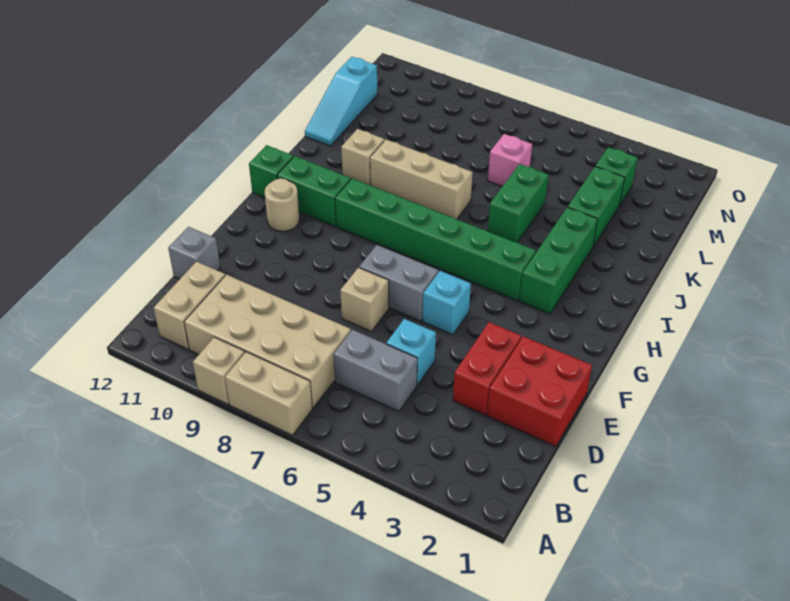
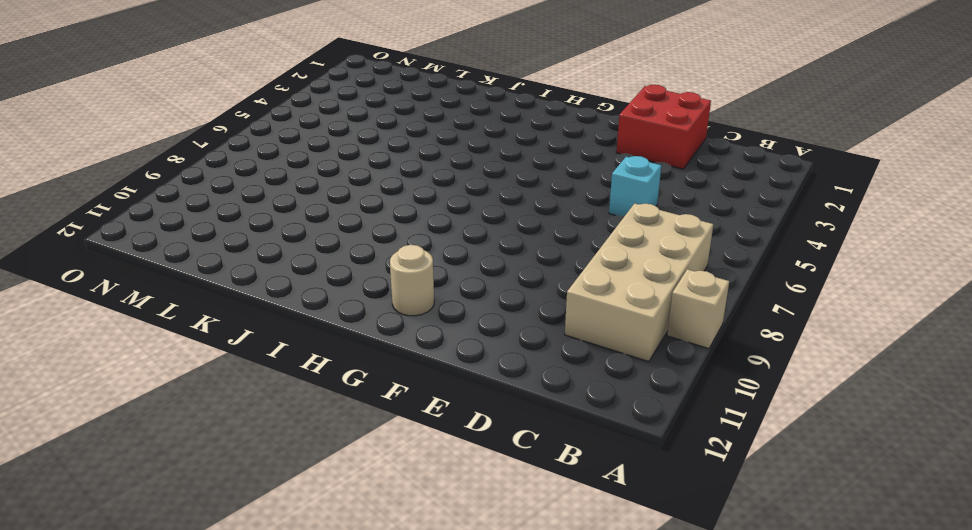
none -> tan 1x2 brick [225,352,312,435]
none -> tan 1x2 brick [154,261,225,349]
none -> grey 1x2 brick [333,330,417,411]

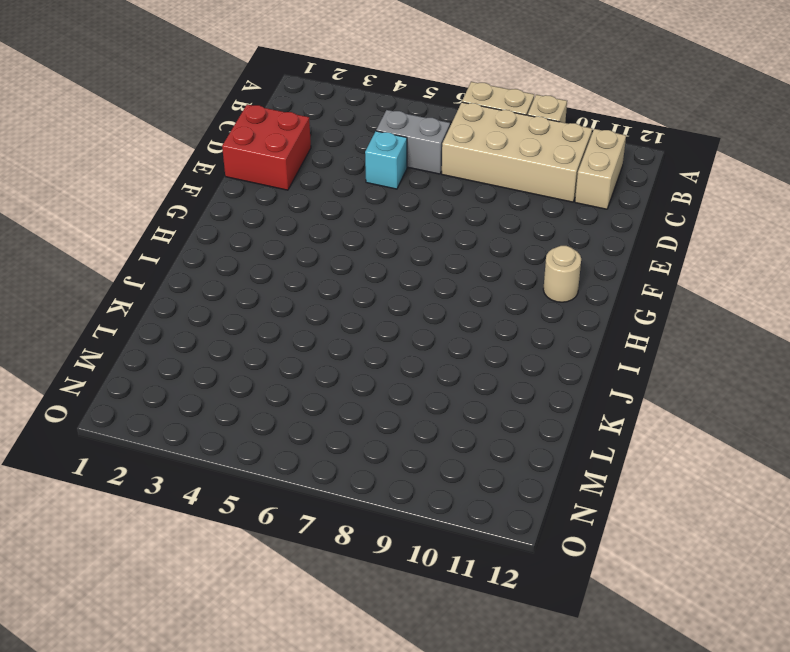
none -> red 1x2 brick [453,322,521,415]
none -> grey 1x1 brick [168,227,220,279]
none -> tan 1x1 brick [340,268,389,331]

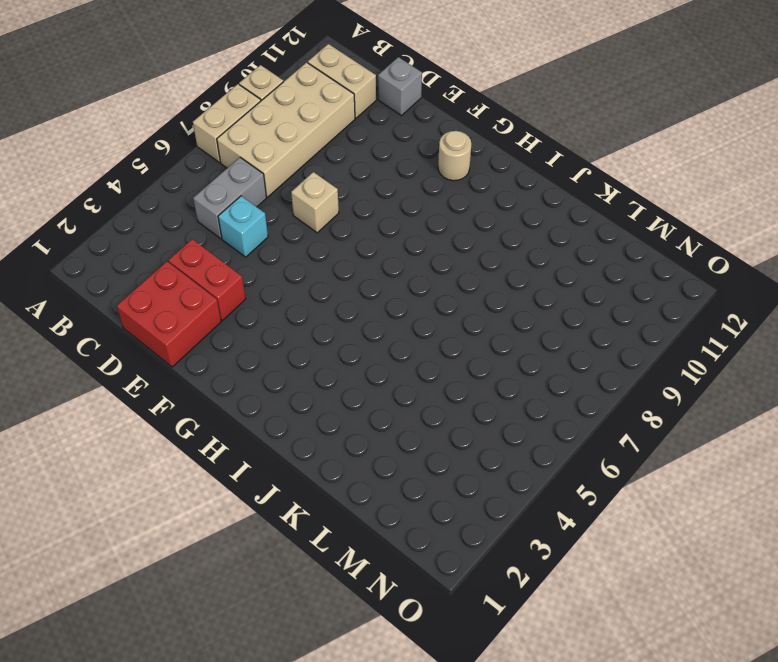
none -> cyan 1x1 brick [422,271,471,335]
none -> grey 1x2 brick [359,245,438,321]
none -> green 1x3 brick [519,207,598,314]

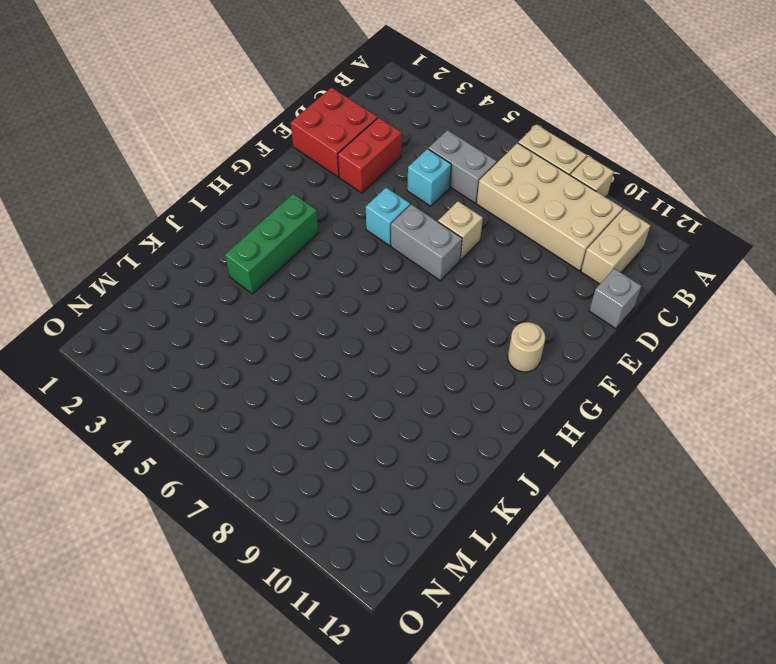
none -> green 1x6 brick [335,179,536,301]
none -> green 1x2 brick [277,156,351,226]
none -> green 1x1 brick [249,145,293,198]

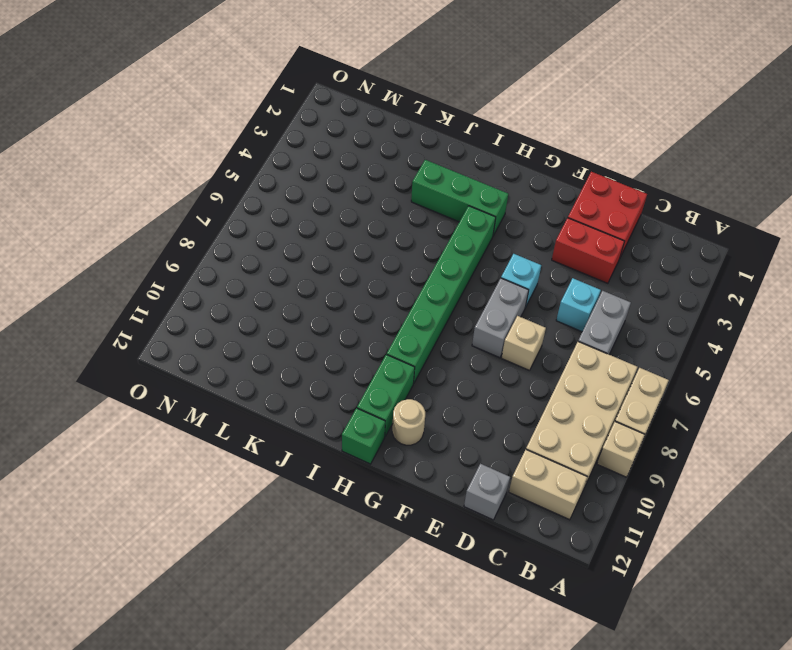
none -> green 1x2 brick [488,164,548,243]
none -> tan 1x3 brick [370,140,473,219]
none -> tan 1x1 brick [341,129,384,185]

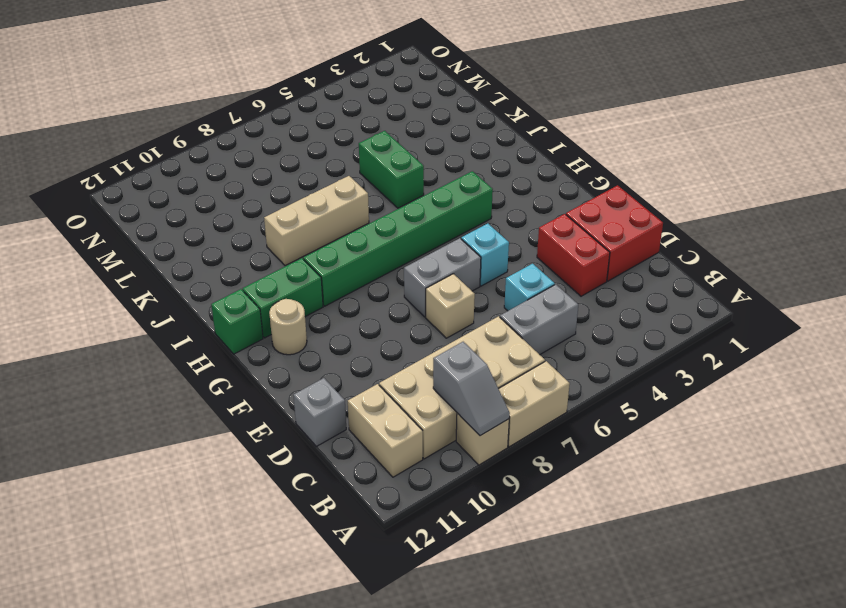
grey 1x2 slope [433,342,510,436] -> none
none -> green 1x3 brick [519,207,598,314]
none -> tan 1x1 brick [341,129,384,185]
none -> green 1x2 brick [568,167,625,246]

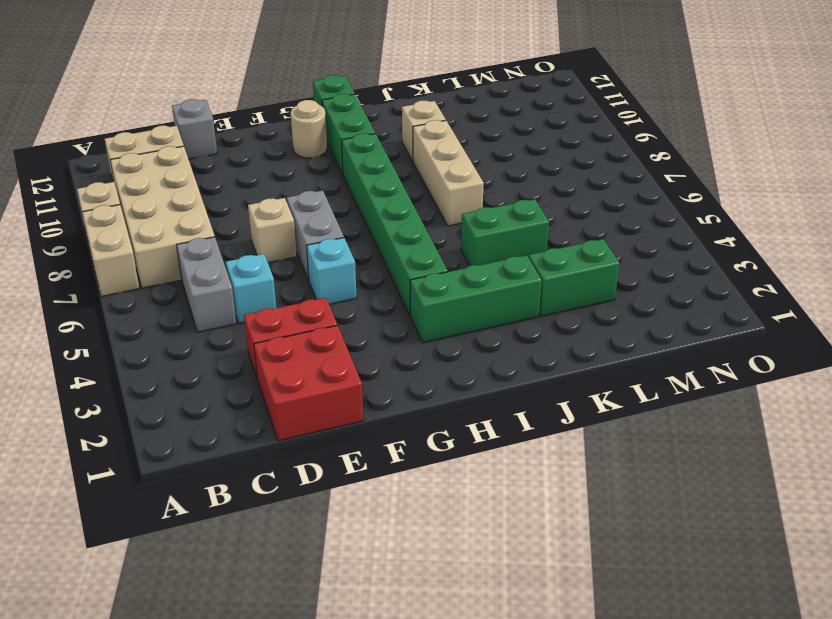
none -> cyan 1x3 slope [305,57,377,146]
none -> pink 1x1 brick [488,134,532,186]
none -> green 1x1 brick [595,147,638,204]

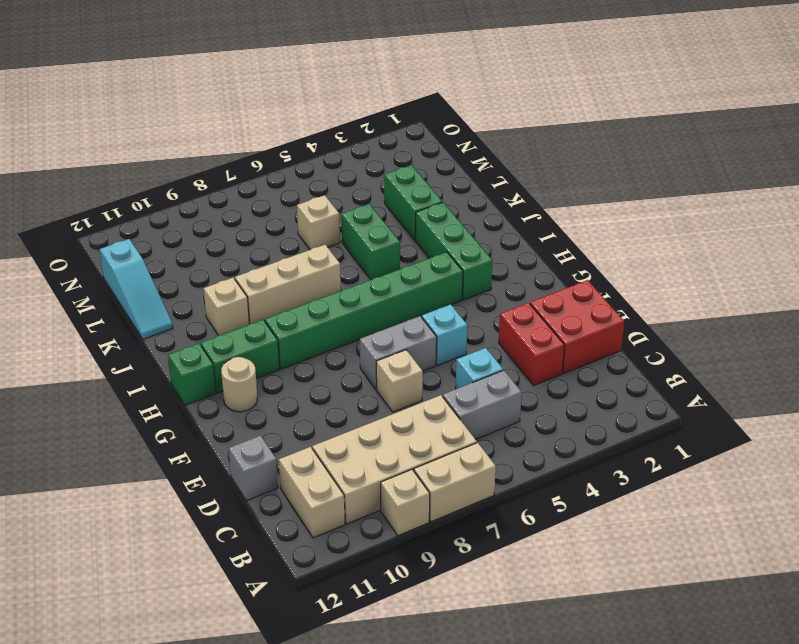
tan 1x1 brick [297,195,340,250] -> pink 1x1 brick [488,134,532,186]
none -> green 1x1 brick [595,147,638,204]

